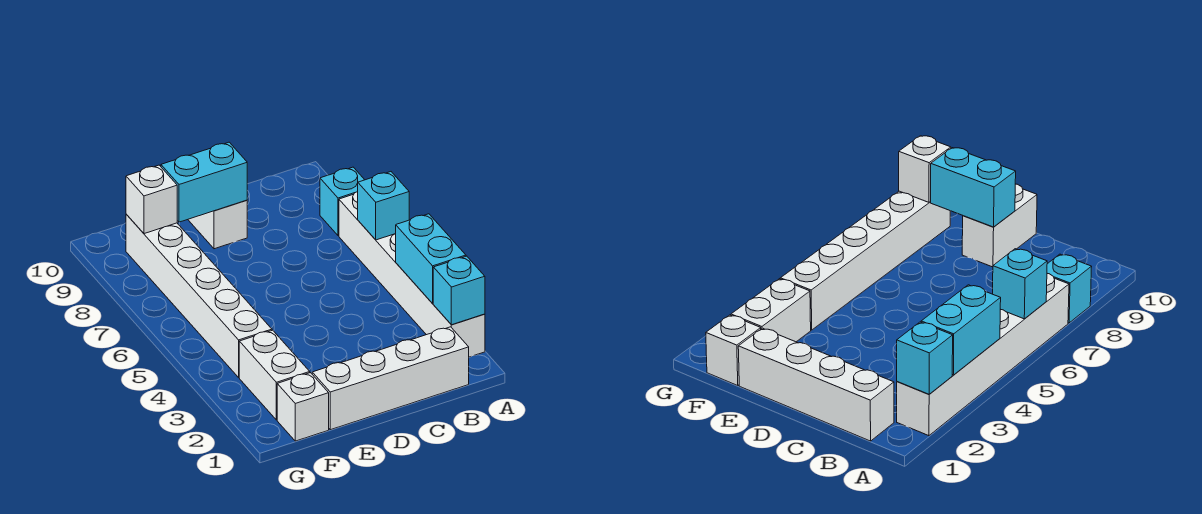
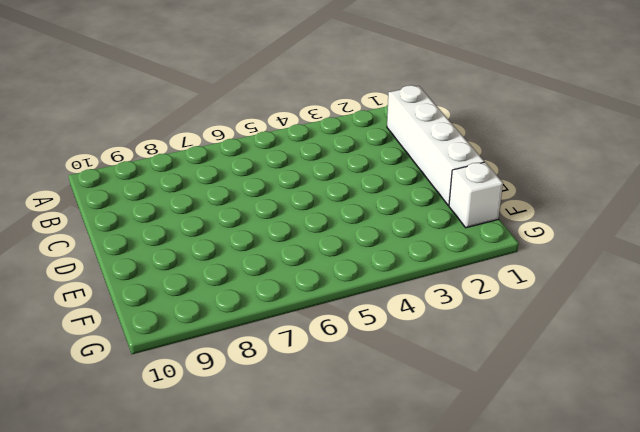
none -> white 1x6 brick [339,191,485,357]
none -> cyan 1x1 brick [320,167,364,236]
none -> white 1x2 brick [188,200,247,249]

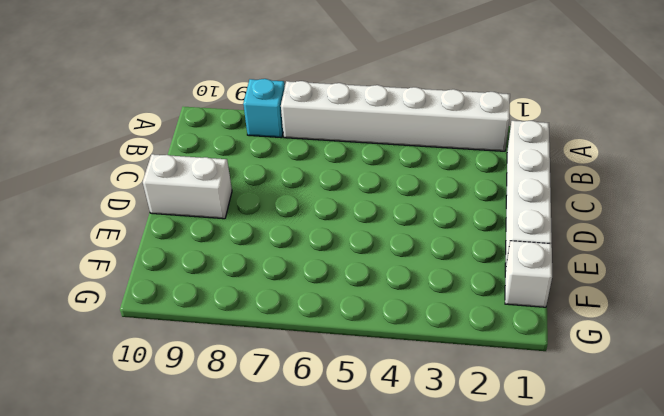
none -> white 1x2 brick [239,330,310,420]
none -> white 1x6 brick [126,214,272,377]
none -> cyan 1x1 brick [433,256,485,325]

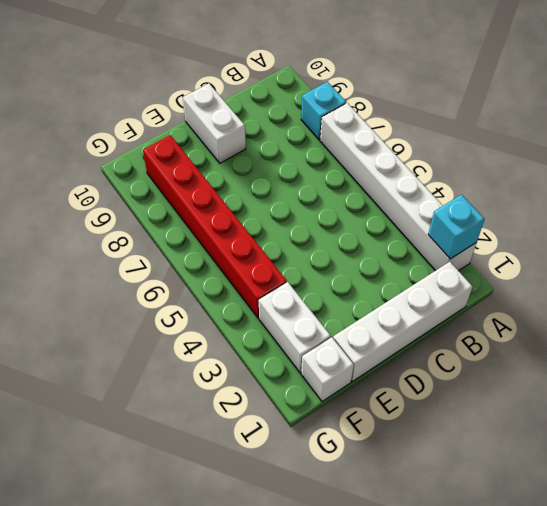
red 1x6 brick [143,135,287,318] -> white 1x6 brick [126,214,272,377]
none -> cyan 1x2 brick [396,214,466,304]
none -> cyan 1x1 brick [358,172,409,240]
none -> cyan 1x2 brick [161,142,247,222]

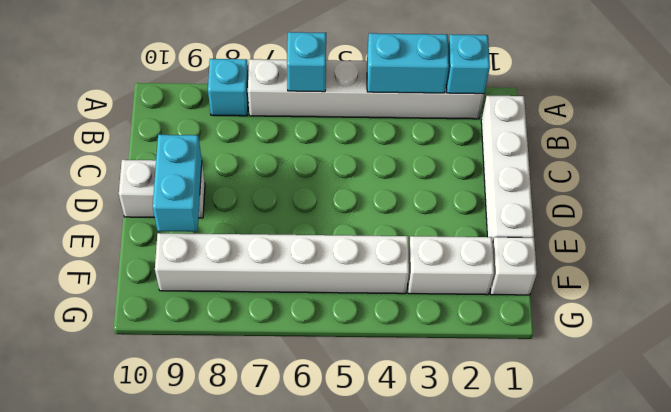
none -> white 1x1 brick [126,165,177,234]

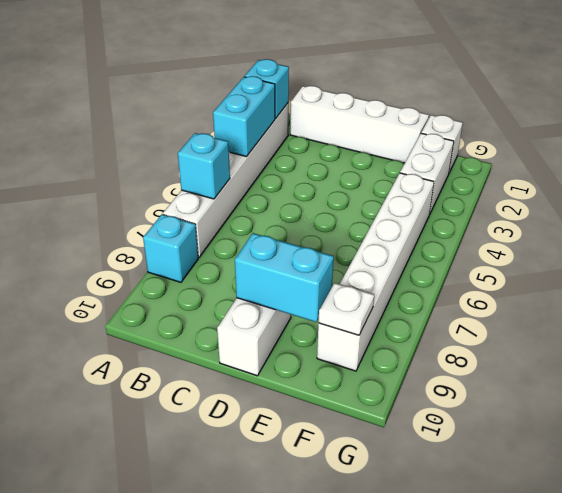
white 1x1 plate [318,283,374,335] -> white 1x1 brick [126,165,177,234]

